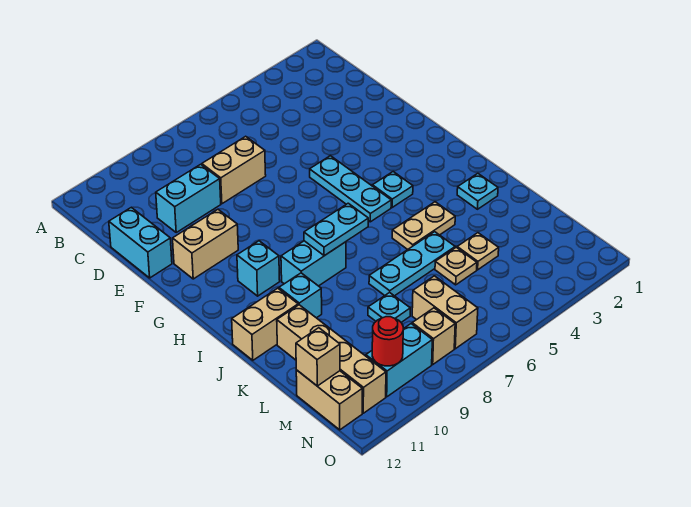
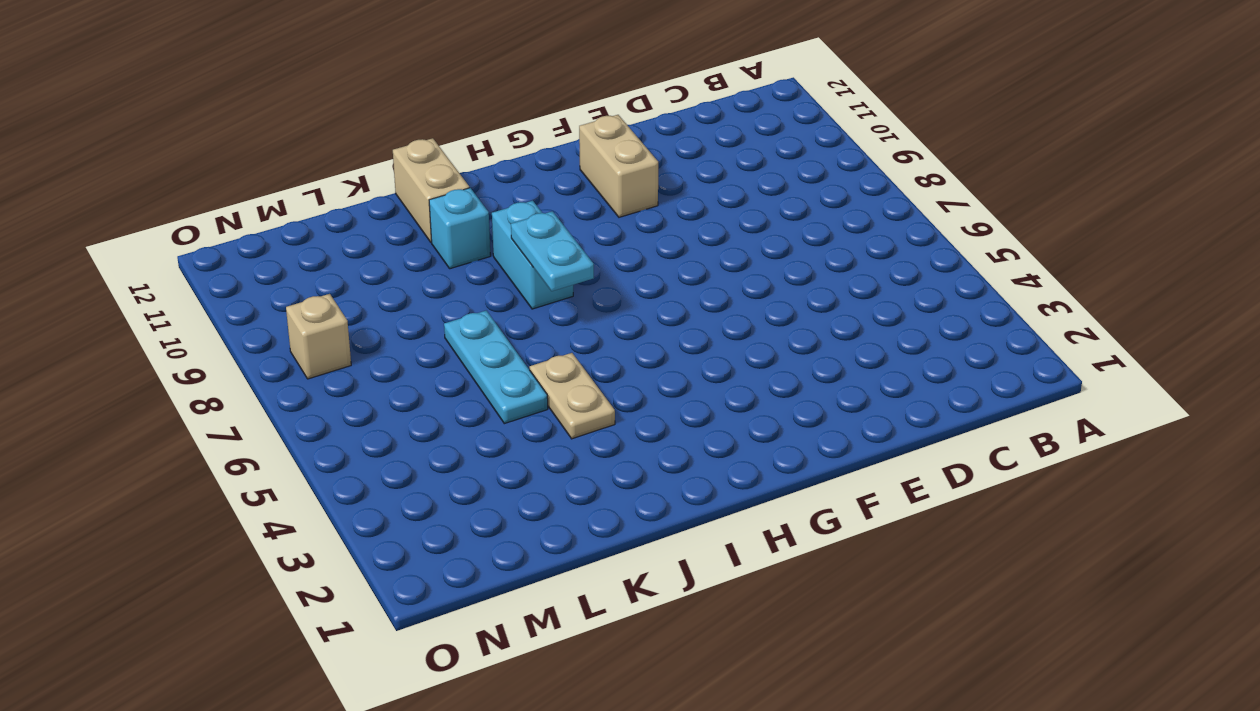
none -> tan 1x2 brick [202,136,266,204]
none -> cyan 1x2 brick [156,164,221,232]
none -> cyan 1x2 brick [109,207,172,278]

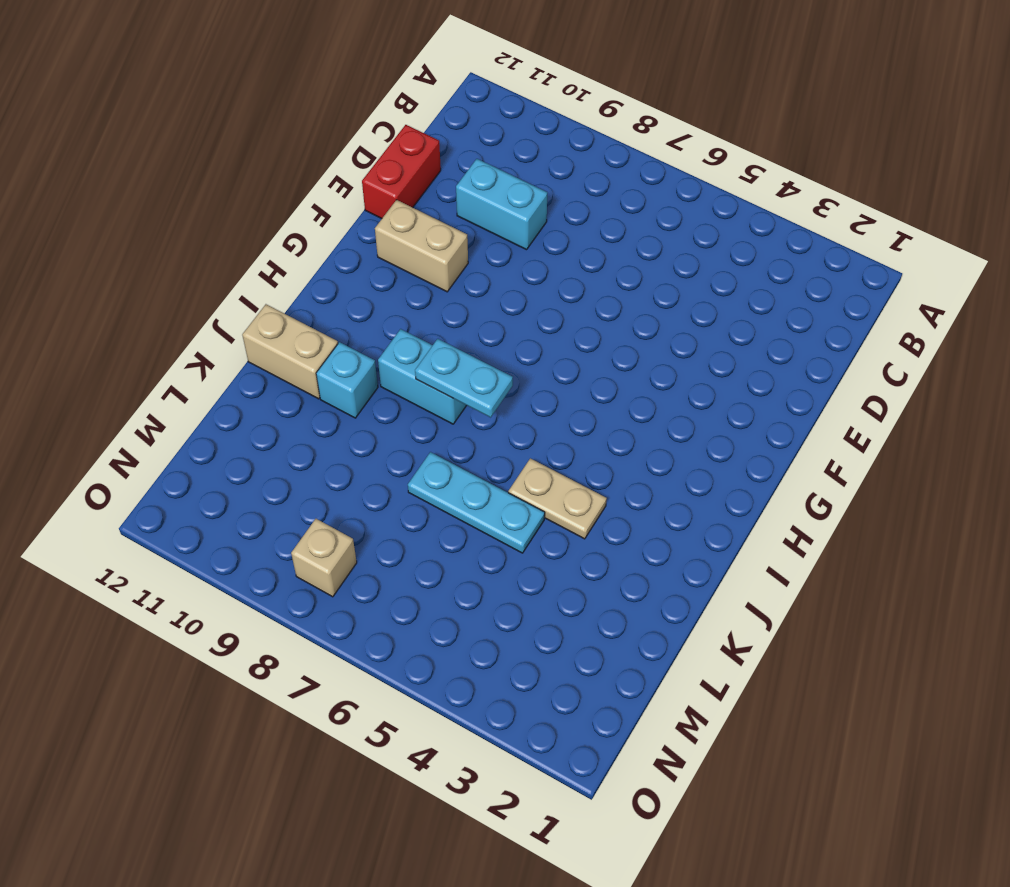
red 1x2 brick [362,125,441,219] -> cyan 1x2 brick [109,207,172,278]
none -> tan 1x2 brick [202,136,266,204]
none -> cyan 1x3 plate [310,156,391,222]
none -> cyan 1x1 plate [372,172,413,207]

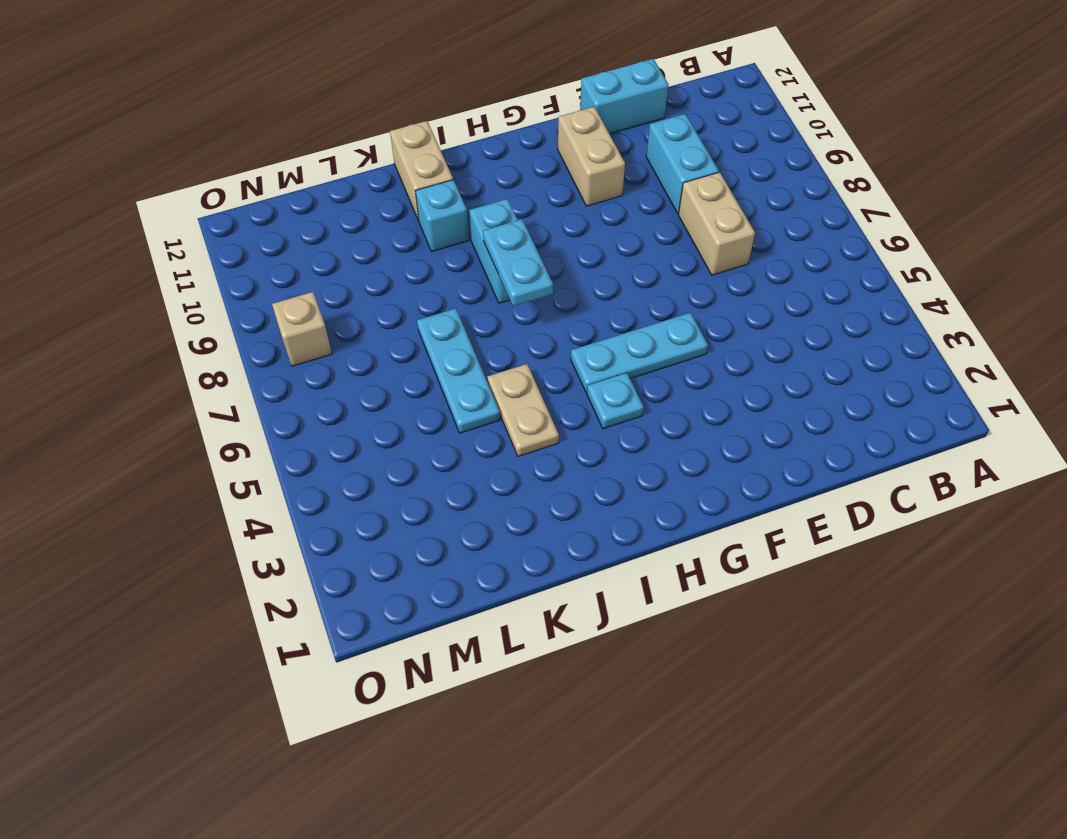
none -> cyan 1x1 brick [237,241,280,296]
none -> cyan 1x1 plate [457,173,498,209]
none -> tan 1x4 brick [277,305,386,413]

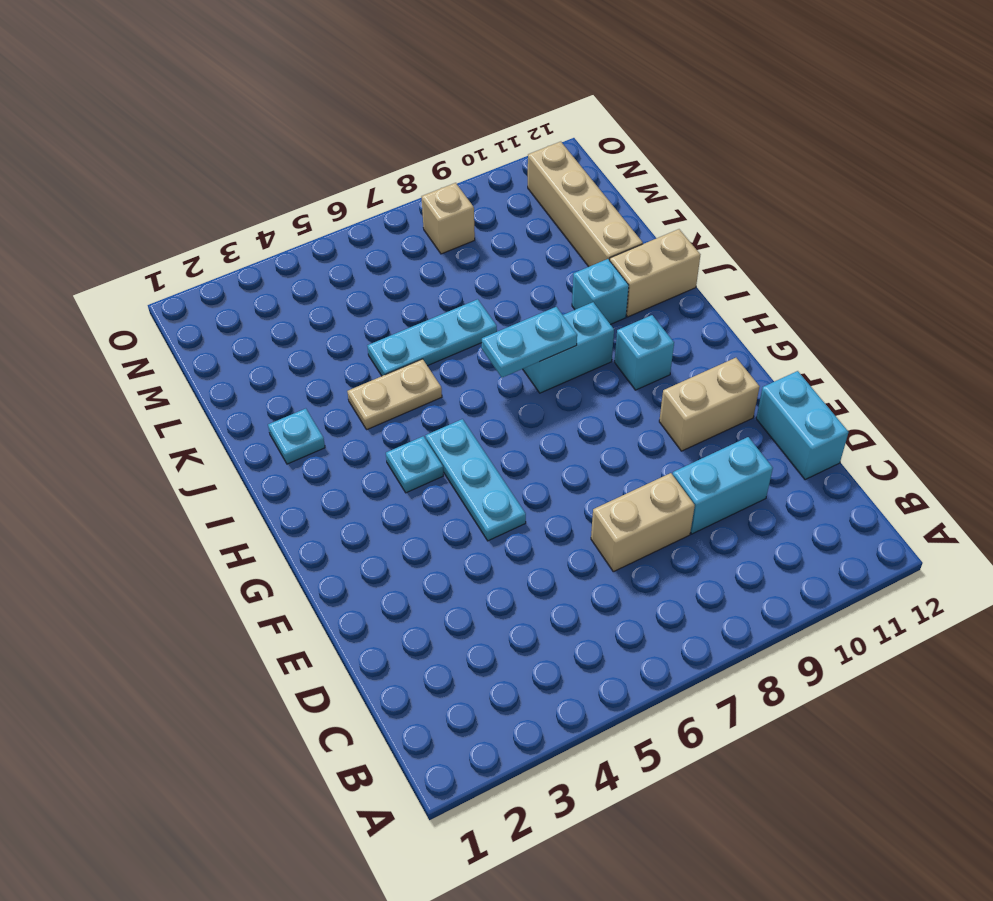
none -> tan 1x1 plate [457,233,499,270]
none -> tan 1x1 plate [435,247,477,285]
none -> cyan 1x1 plate [368,292,410,322]

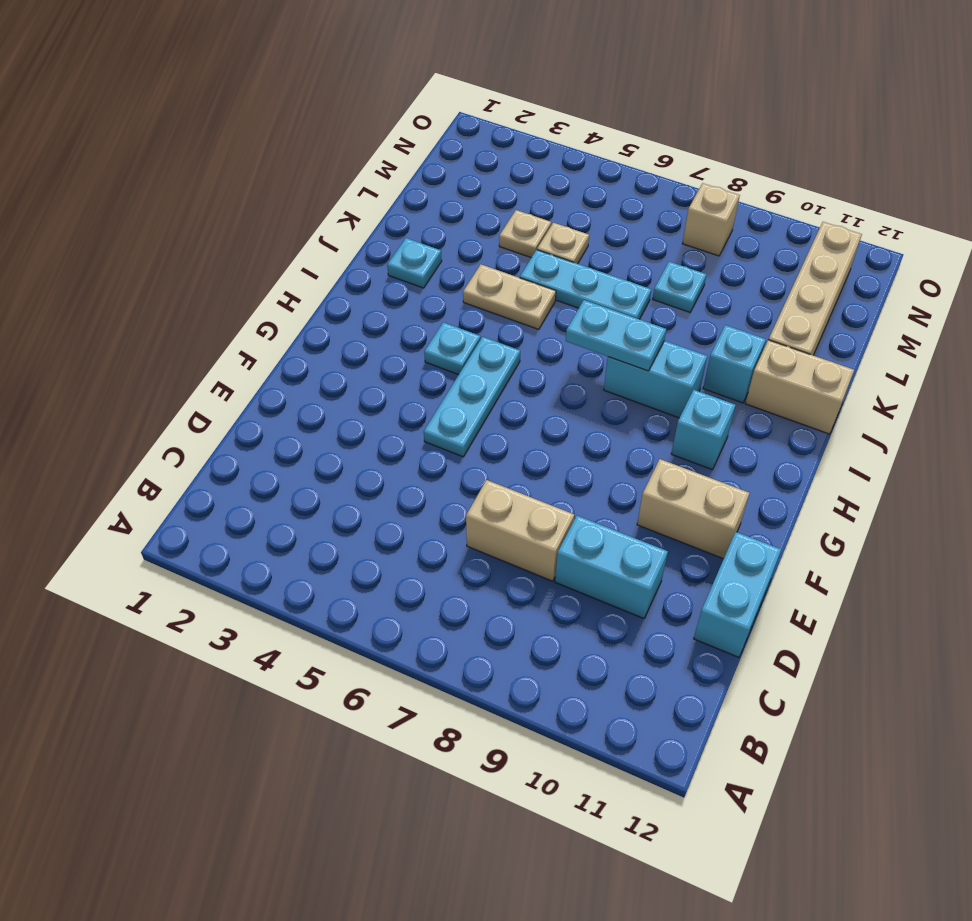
none -> tan 1x2 brick [412,276,478,349]
none -> tan 1x2 brick [296,370,362,430]
none -> cyan 1x2 brick [366,324,432,397]

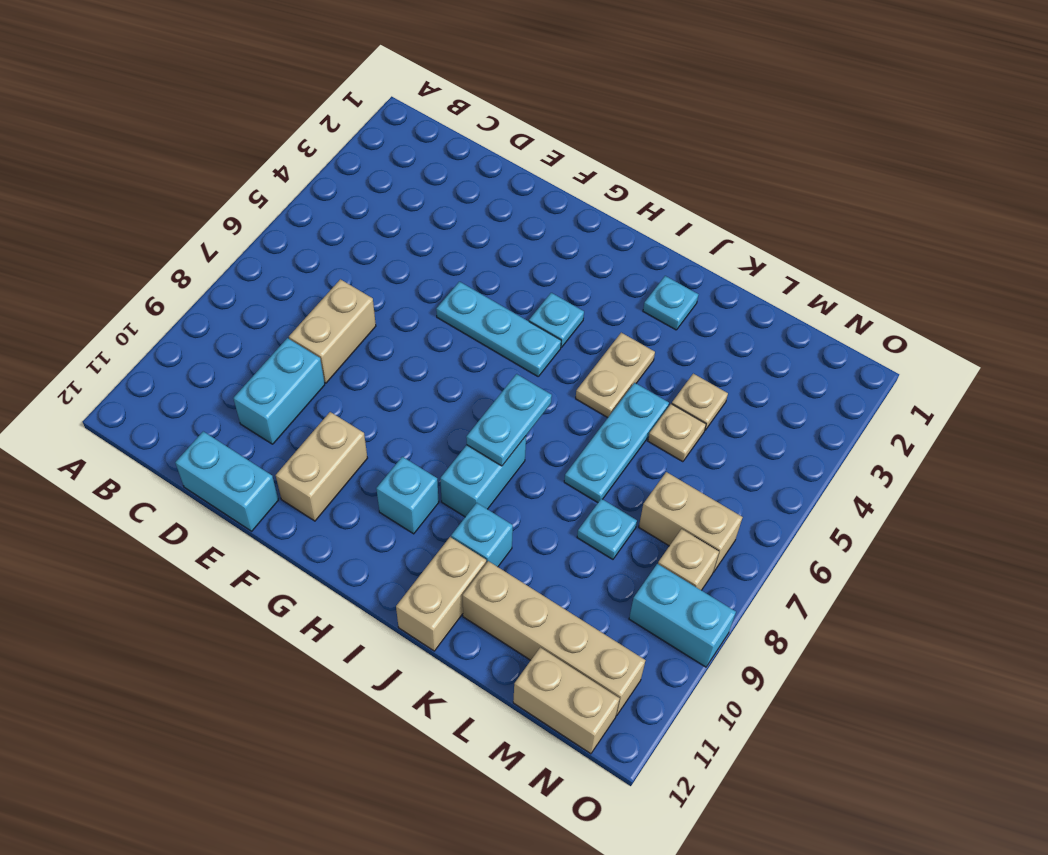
cyan 1x2 brick [629,564,736,667] -> cyan 1x2 brick turned to [366,324,432,397]
none -> tan 1x1 brick [296,328,340,386]
none -> red 1x1 round brick [372,317,403,366]

